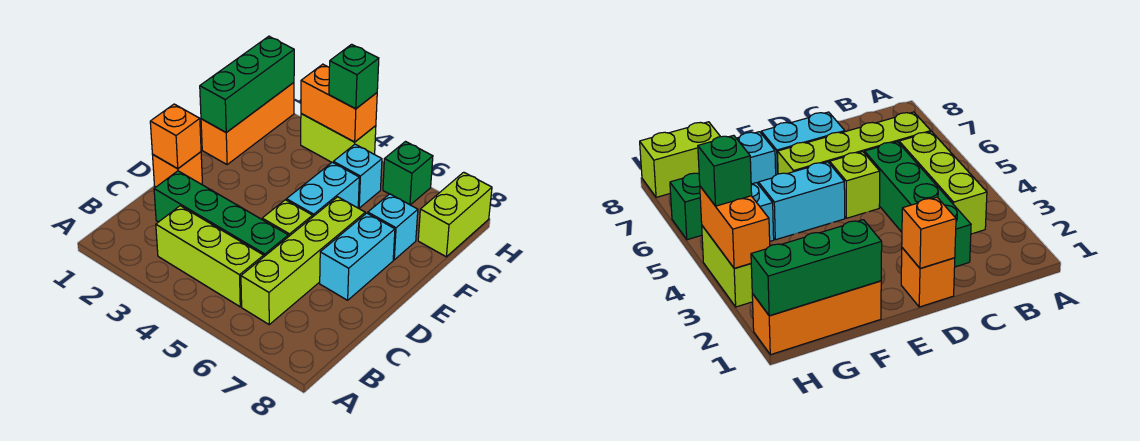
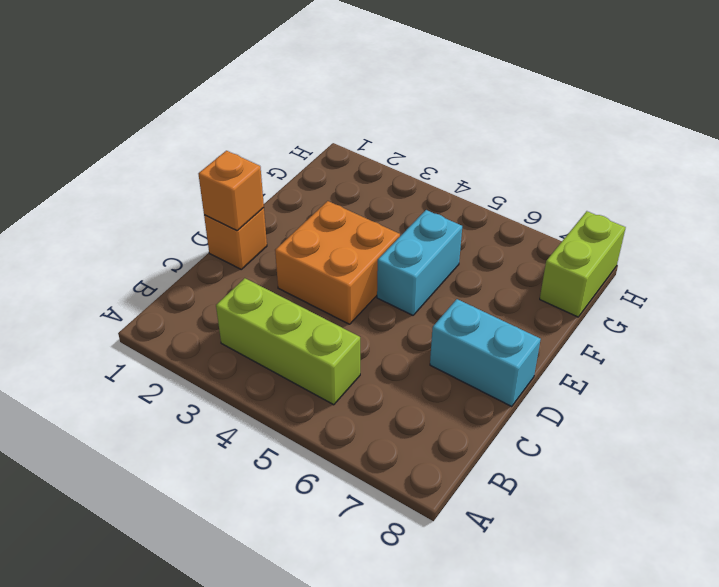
orange 2x2 brick [275,201,400,324] -> none
cyan 1x2 brick [430,299,541,406] -> cyan 1x2 brick turned to [320,213,395,300]
none -> lime 1x4 brick [241,197,365,324]
none -> green 1x4 brick [154,171,288,256]
none -> lime 1x1 brick [262,200,313,237]

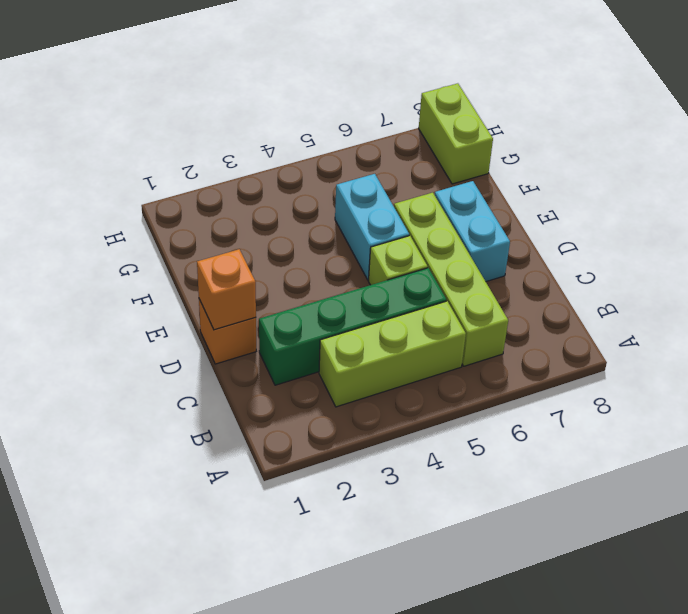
none -> orange 1x3 brick [201,83,294,164]
none -> cyan 1x1 brick [368,194,418,260]
none -> cyan 1x1 brick [333,144,382,208]

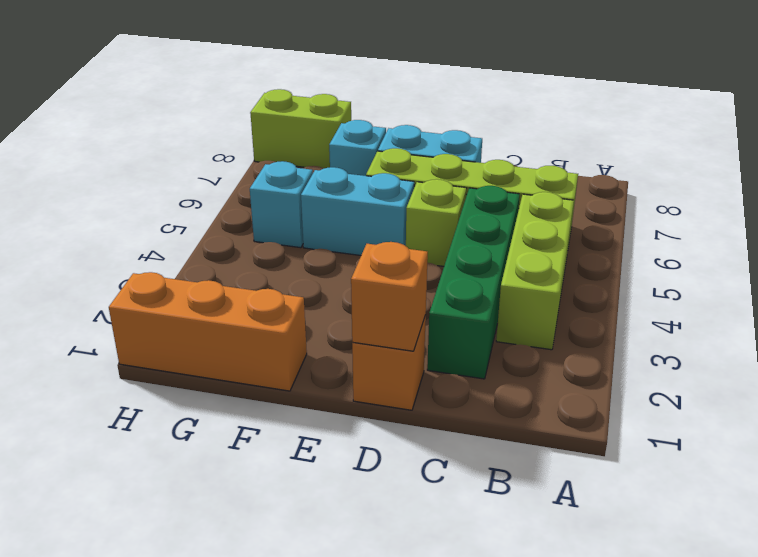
none -> lime 1x2 brick [301,114,376,162]
none -> green 1x1 brick [383,142,433,205]
none -> green 1x3 brick [200,36,294,132]

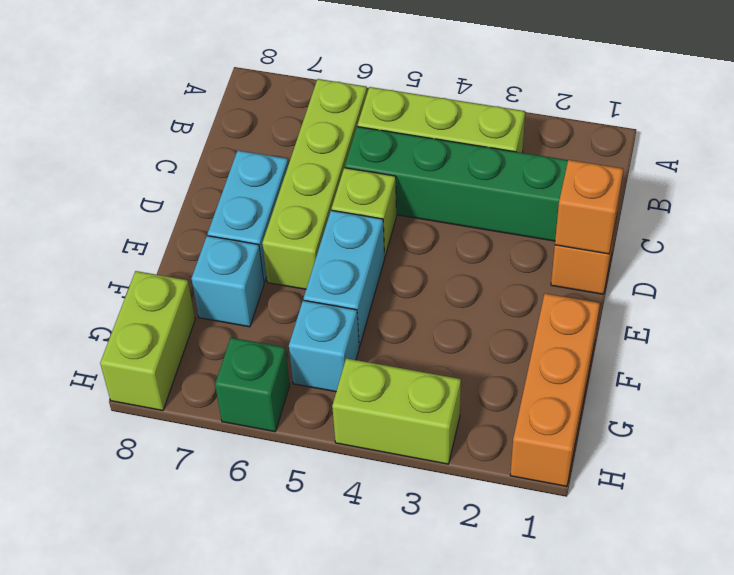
none -> green 1x3 brick [200,36,294,132]
none -> orange 1x2 brick [301,64,377,142]
none -> green 1x1 brick [329,44,379,109]

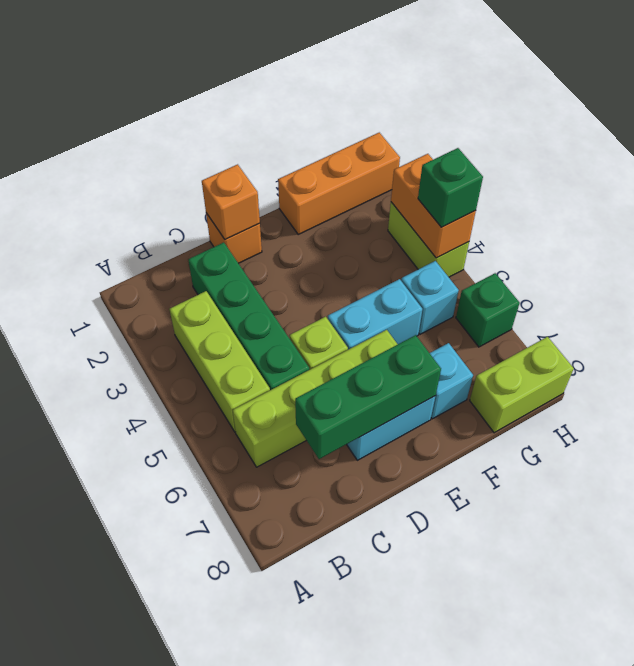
green 1x3 brick [295,335,441,459] -> green 1x3 brick moved to [200,36,294,132]

